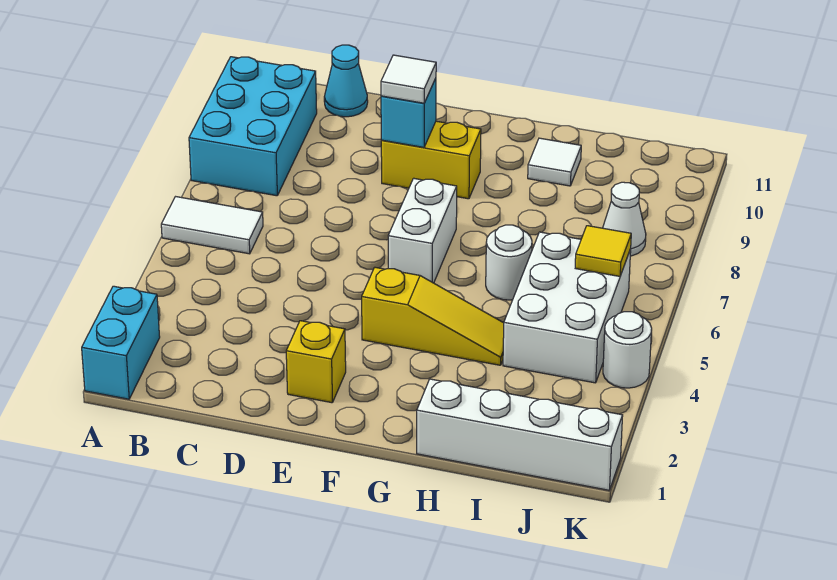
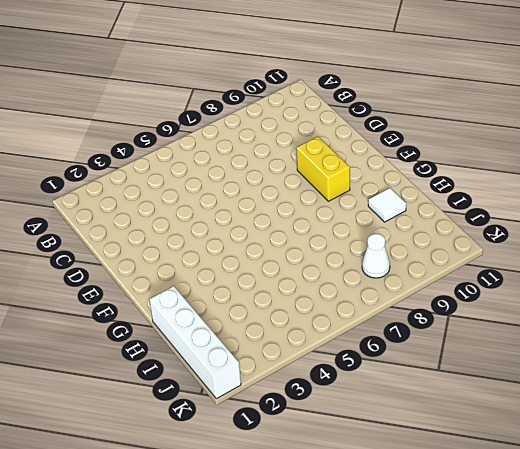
none -> cyan 1x2 brick [82,286,160,399]
none -> white 1x2 tile [161,197,263,254]
none -> cyan 2x3 brick [189,57,317,196]

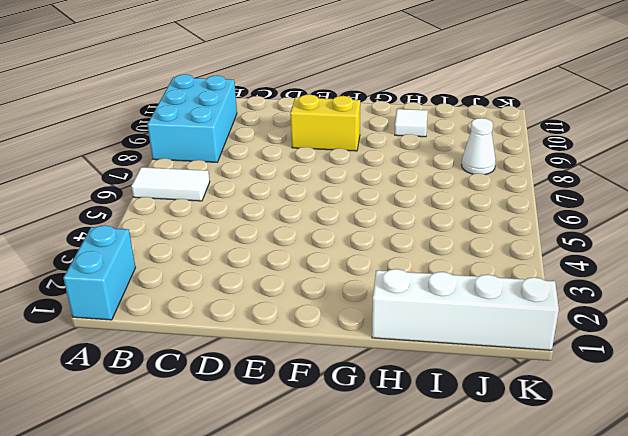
none -> cyan 1x1 cone [324,45,368,117]
none -> yellow 1x1 brick [286,321,346,403]
none -> yellow 1x3 slope [362,267,504,365]

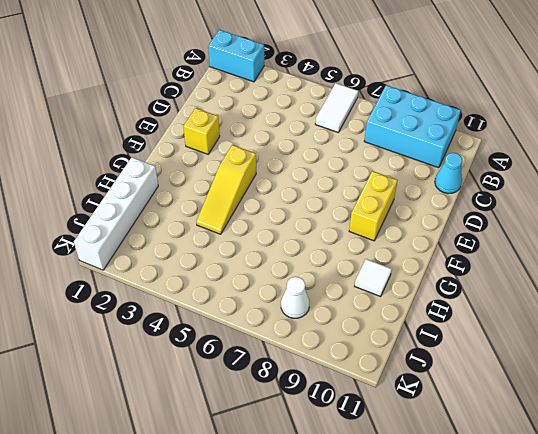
none -> white 1x2 brick [388,178,457,283]
none -> white 1x1 round brick [486,225,532,300]
none -> white 2x3 brick [503,232,631,383]

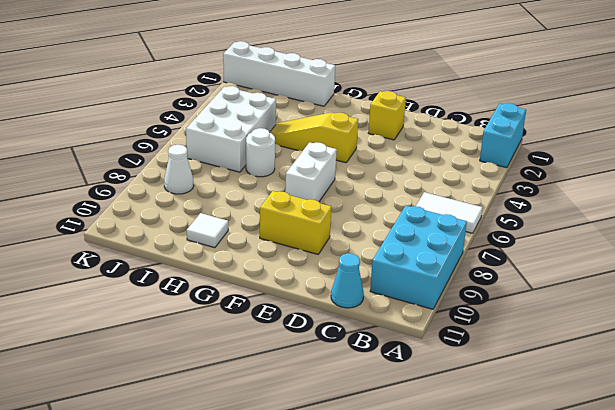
none -> white 1x1 round brick [603,312,652,388]
none -> cyan 1x1 brick [381,78,436,147]
none -> yellow 1x1 tile [575,226,631,276]

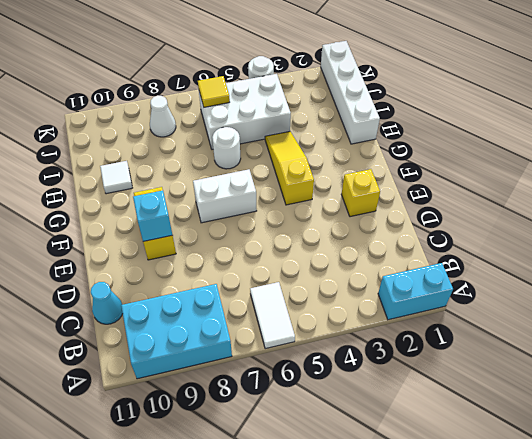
none -> white 1x1 tile [381,55,436,103]

